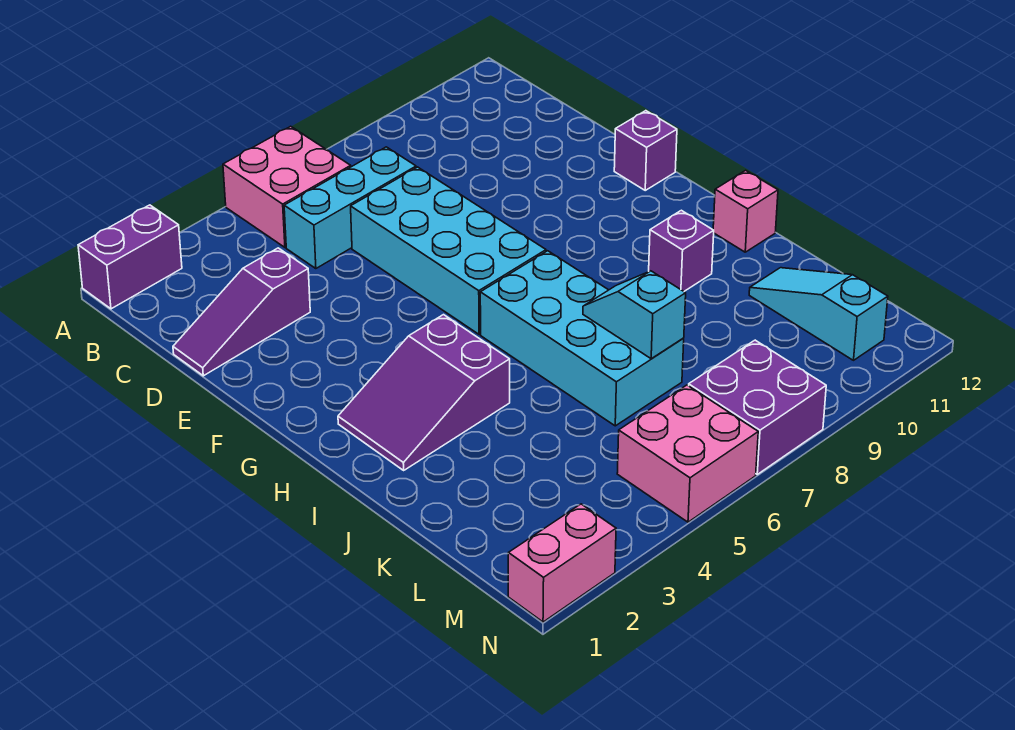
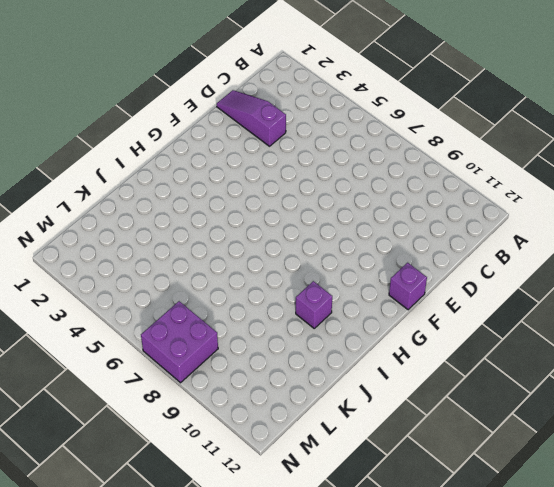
none -> purple 1x2 brick [78,205,182,309]
none -> pink 2x2 brick [223,126,351,247]
none -> cyan 1x3 brick [284,147,416,269]

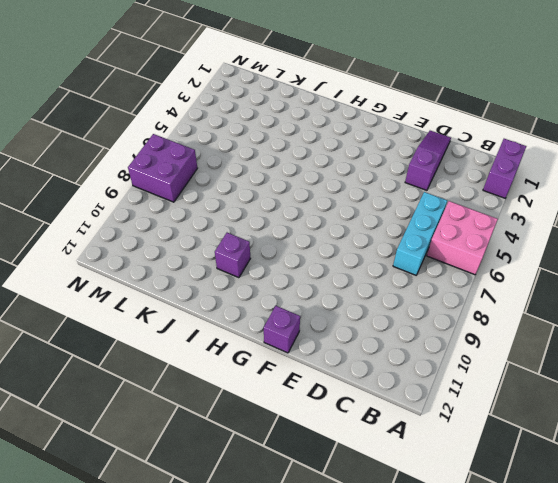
none -> cyan 2x4 brick [351,167,546,334]
none -> purple 2x3 slope [338,315,510,470]
none -> cyan 2x4 brick [480,251,684,426]

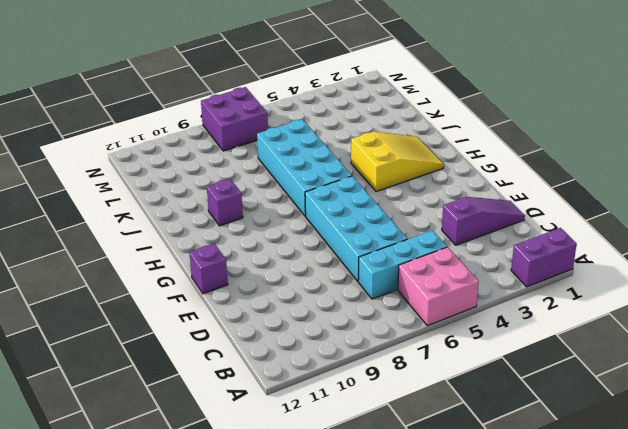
yellow 2x3 slope [351,131,444,192] -> purple 2x3 slope [338,315,510,470]
none -> pink 1x1 brick [713,170,778,252]
none -> cyan 1x3 slope [749,268,888,360]
none -> pink 2x2 brick [617,385,758,522]

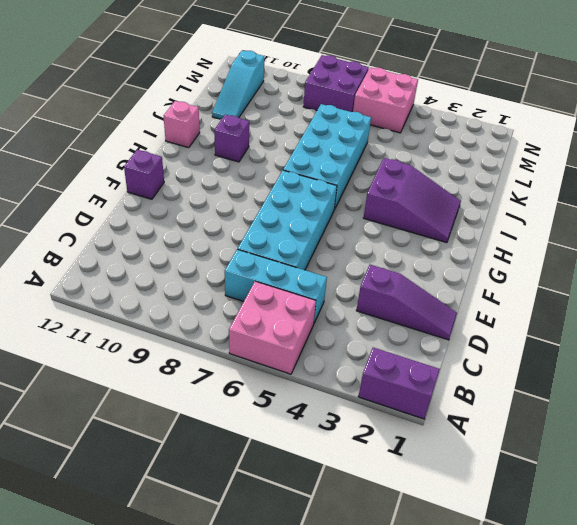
none -> pink 1x2 brick [508,504,616,622]
none -> cyan 1x2 slope [583,271,686,359]

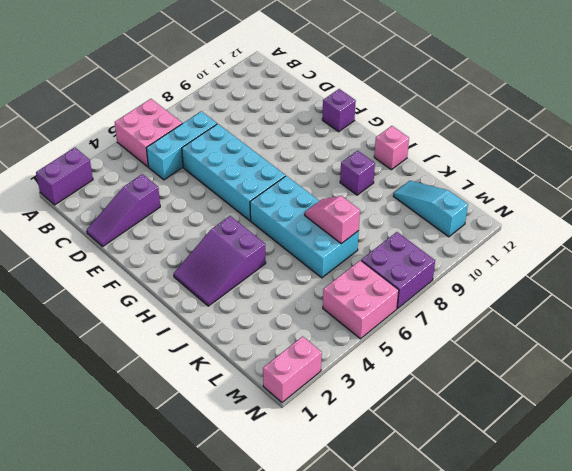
pink 1x2 slope [305,196,360,244] -> cyan 1x2 slope [583,271,686,359]

